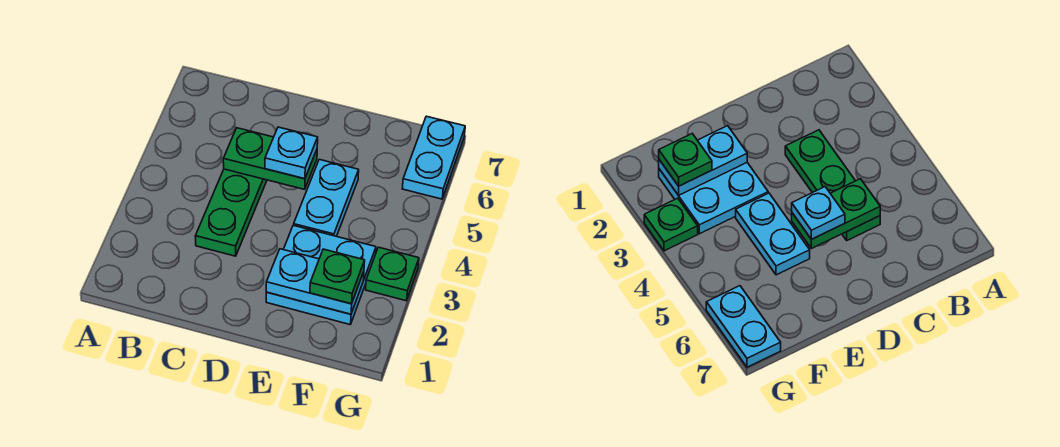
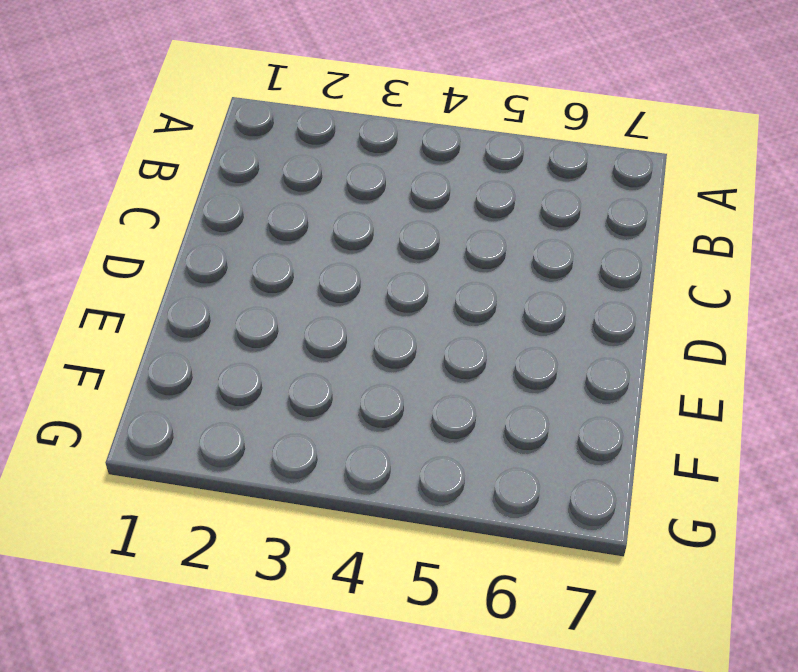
none -> green 1x3 plate [195,169,267,256]
none -> cyan 2x2 plate [266,225,376,325]

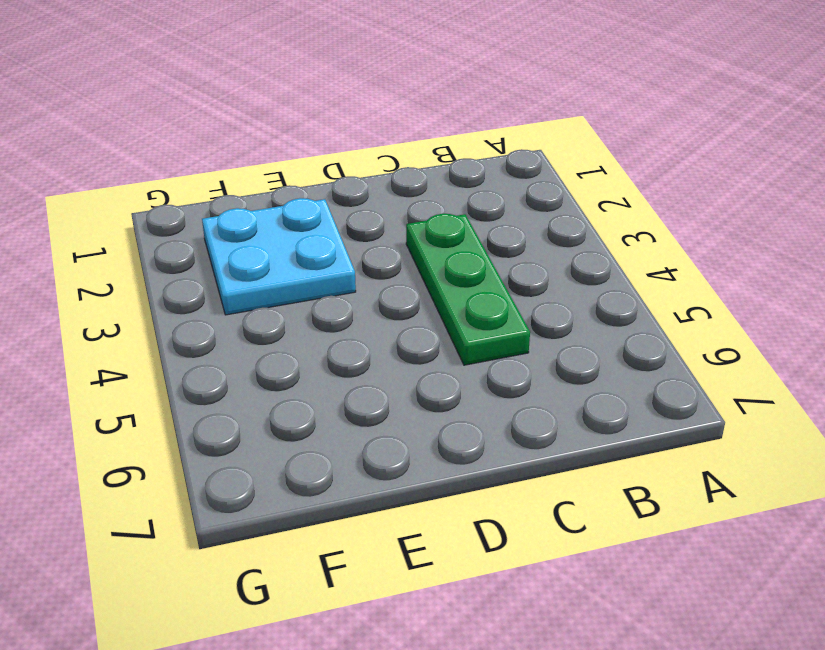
none -> cyan 1x2 plate [294,159,359,236]
none -> green 1x1 plate [366,247,419,301]

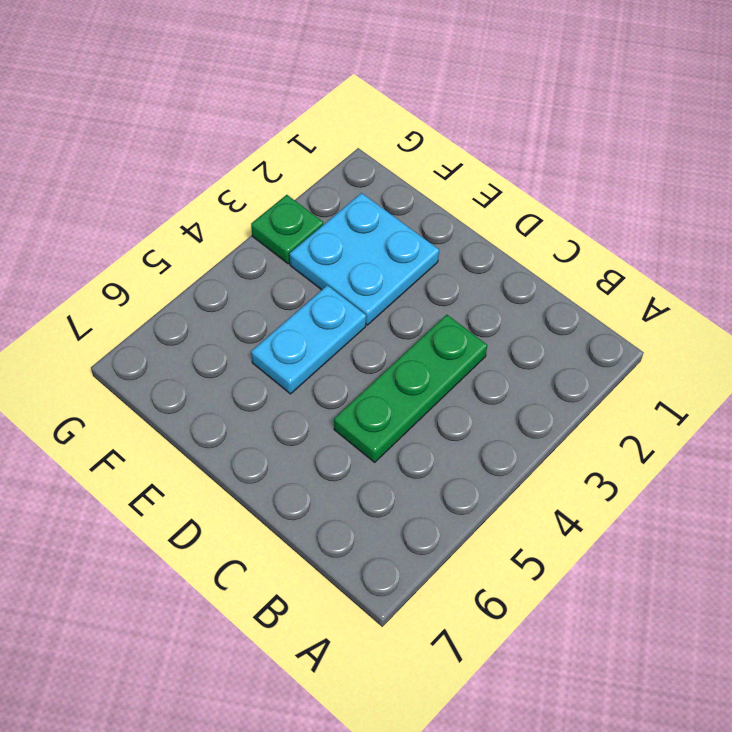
none -> cyan 1x2 plate [402,116,465,199]
none -> green 1x2 plate [223,128,317,189]

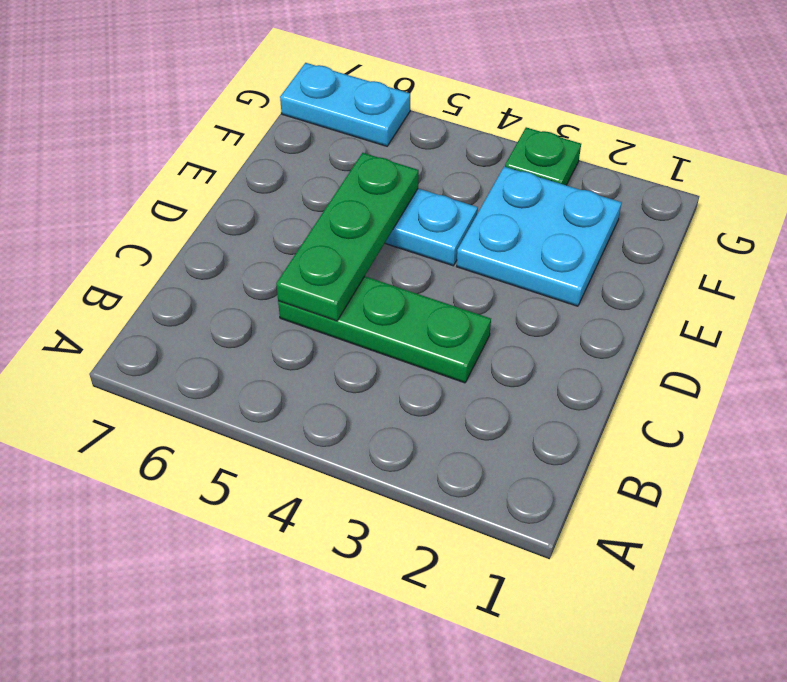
green 1x3 plate [276,153,419,321] -> green 1x2 plate [223,128,317,189]
none -> cyan 1x2 plate [266,249,364,314]
none -> cyan 1x1 plate [265,127,318,179]

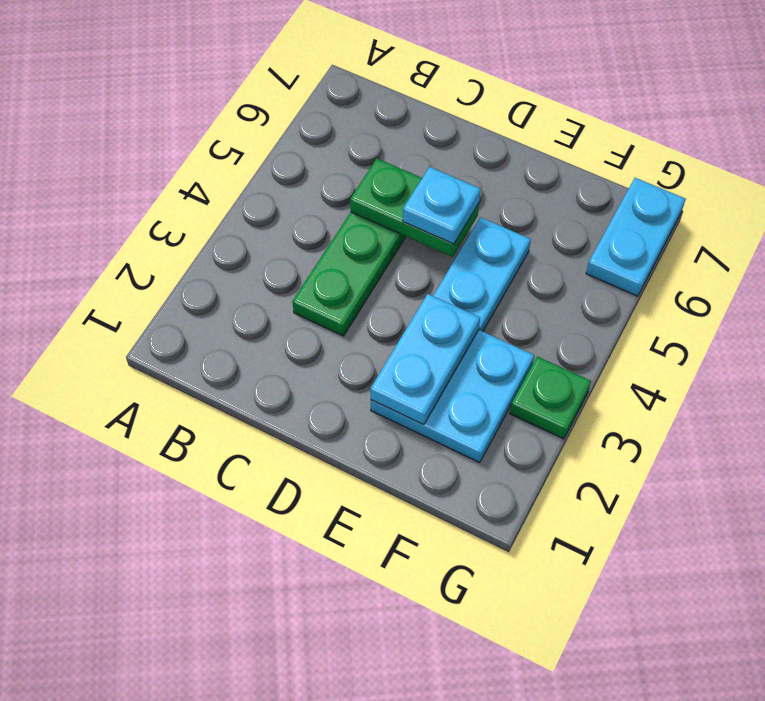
cyan 1x2 plate [370,294,480,425] -> cyan 1x2 plate turned to [266,249,364,314]
none -> green 1x1 plate [310,249,365,304]

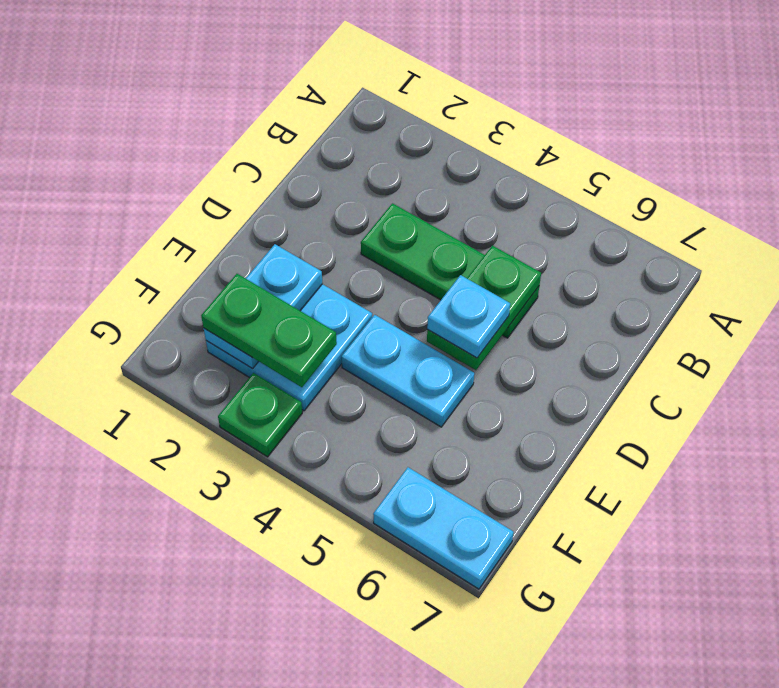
green 1x2 plate [201,274,337,387] -> green 1x1 plate [310,249,365,304]

